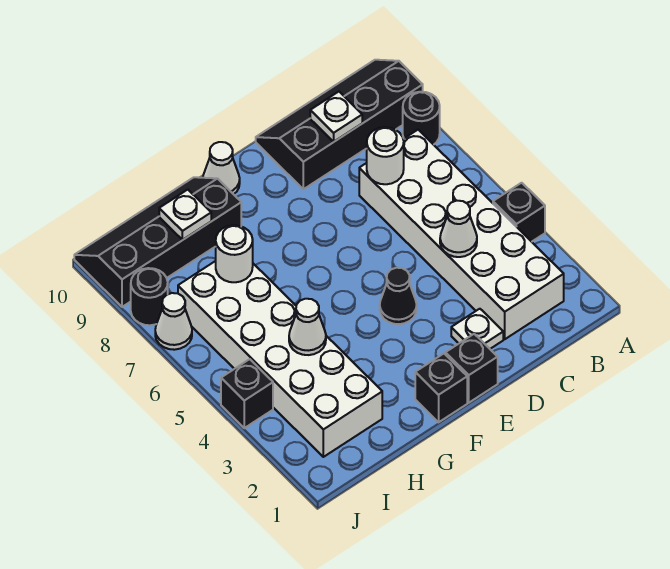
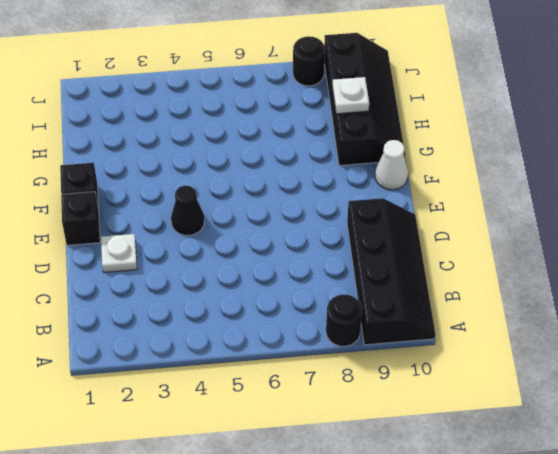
none -> black 1x1 brick [493,183,545,242]
none -> white 2x6 brick [359,130,564,339]
none -> white 2x6 brick [178,261,382,457]

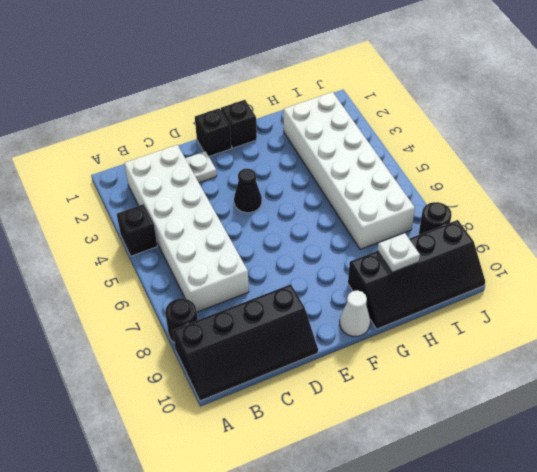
none -> black 1x1 brick [221,359,273,428]
none -> white 1x1 cone [155,293,192,350]
none -> white 1x1 cone [440,201,477,257]

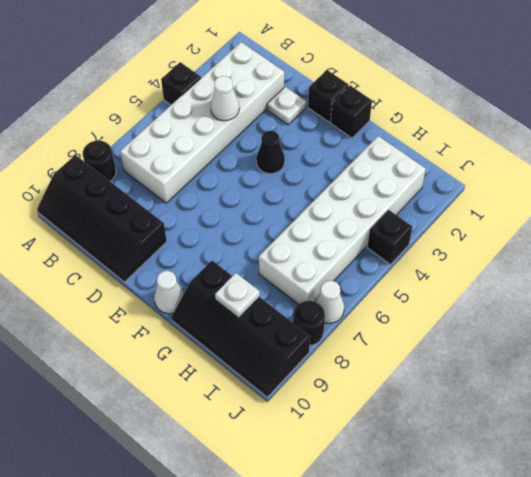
none -> white 1x1 round brick [367,127,404,184]
none -> white 1x1 plate [310,92,362,142]
none -> white 1x1 cone [289,299,326,355]

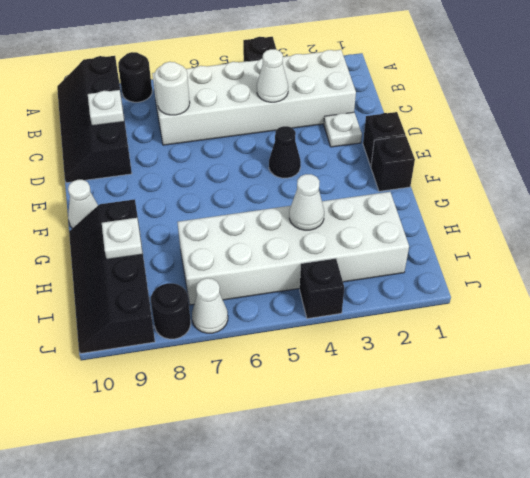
none -> white 1x1 round brick [216,225,253,282]

